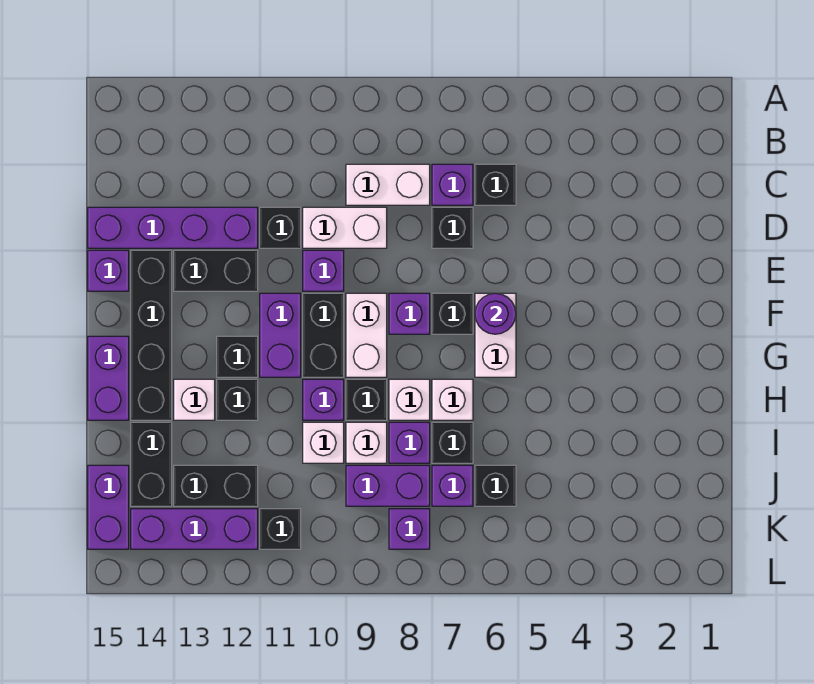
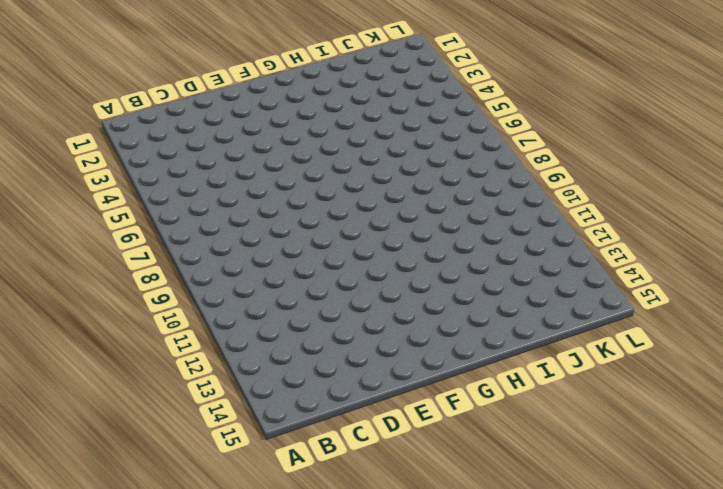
none -> black 1x1 brick [475,164,516,205]
none -> purple 1x1 brick [432,164,473,205]
none -> white 1x2 brick [346,164,430,205]
none -> black 1x1 brick [432,207,473,248]

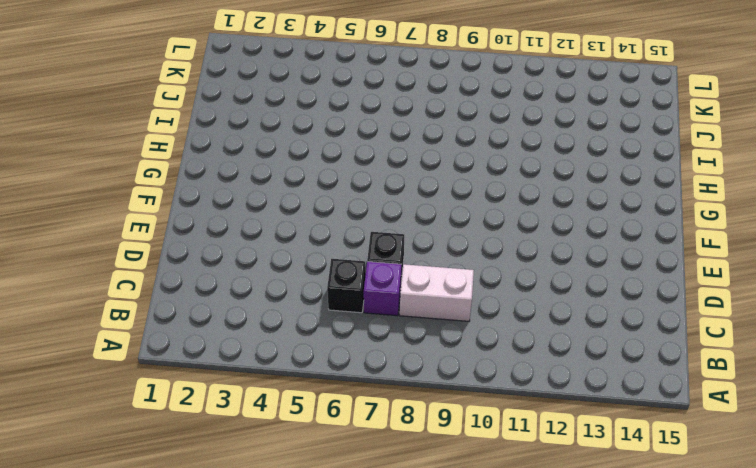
none -> white 1x2 brick [303,207,387,248]
none -> black 1x1 brick [260,207,301,248]
none -> purple 1x4 brick [88,207,258,248]
none -> purple 1x1 brick [303,250,344,291]

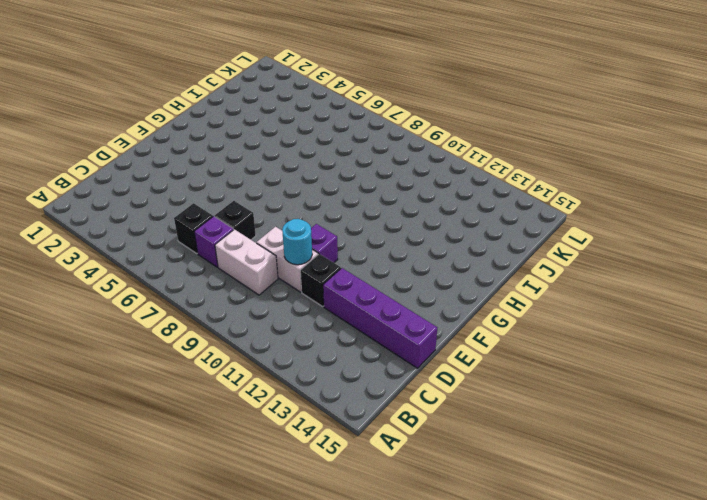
cyan 1x1 round brick [282,219,312,265] -> none
none -> black 1x2 brick [174,250,258,291]
none -> black 1x4 brick [131,250,172,420]
none -> purple 1x1 brick [88,250,129,291]
none -> white 1x2 brick [475,293,516,377]

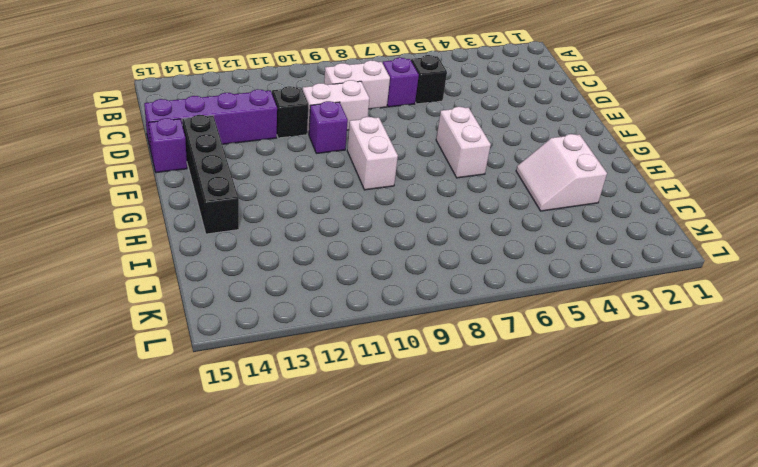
white 2x2 slope [516,134,607,211] -> none
none -> black 1x1 brick [432,207,473,248]
none -> black 1x2 brick [174,250,258,291]
none -> black 1x1 brick [432,293,473,334]
none -> purple 1x1 brick [389,293,430,334]

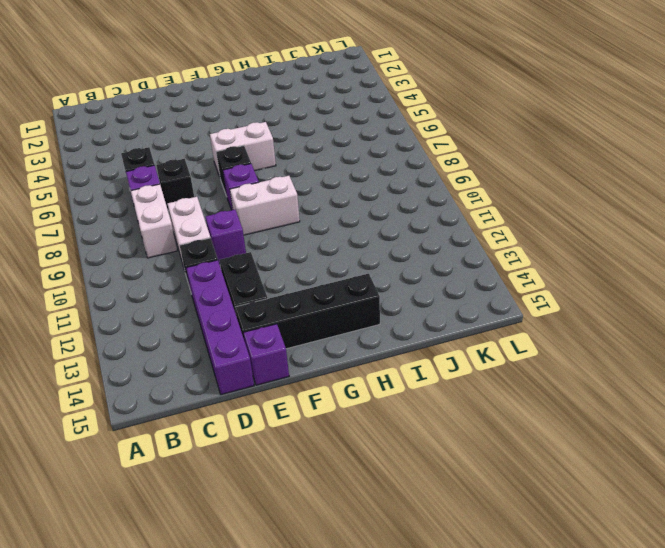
none -> black 1x2 brick [303,293,344,377]
none -> purple 1x2 brick [260,293,301,377]
none -> black 1x1 brick [217,336,258,377]
none -> purple 1x2 brick [88,336,129,420]

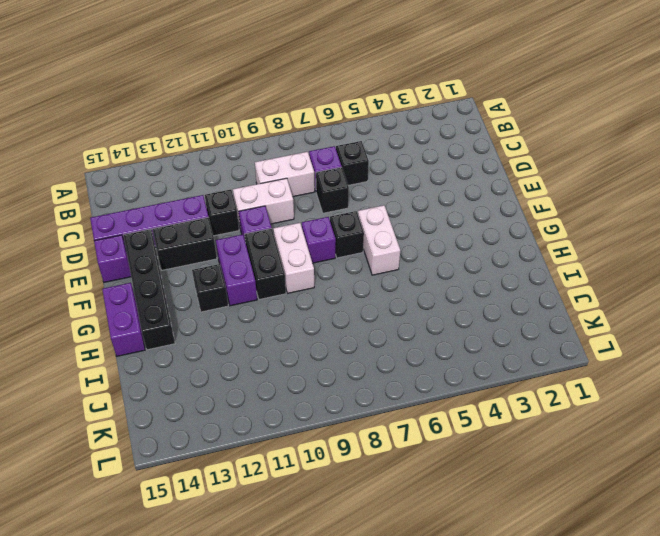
none -> white 1x1 brick [432,379,473,420]
none -> white 1x1 brick [389,379,430,420]
none -> black 1x1 brick [346,379,387,420]
none -> purple 1x1 brick [303,379,344,420]

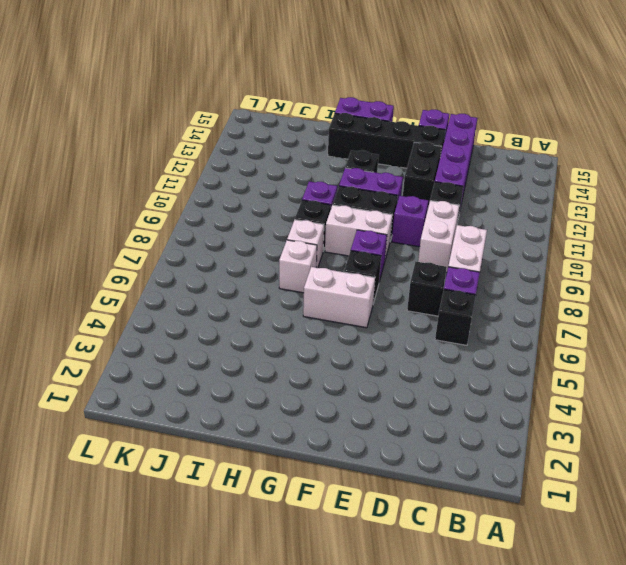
none -> black 1x1 brick [217,379,258,420]
none -> white 1x1 brick [174,379,215,420]
none -> black 1x1 brick [432,422,473,463]
none -> purple 1x1 brick [389,422,430,463]

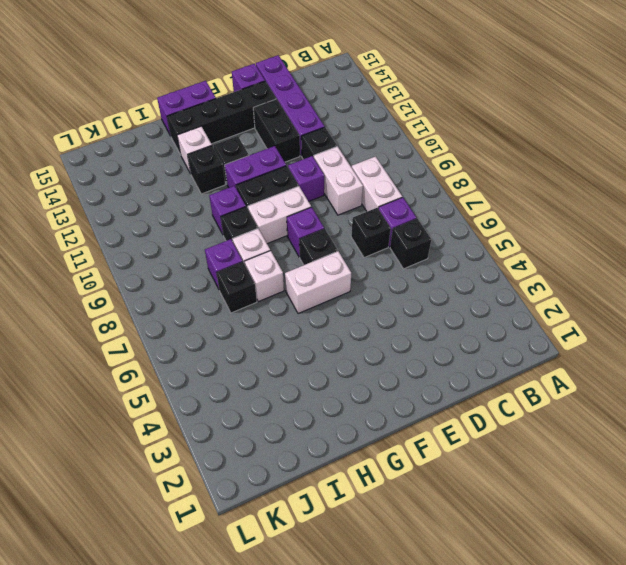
none -> white 1x1 brick [346,422,387,463]
none -> white 1x1 brick [303,422,344,463]
none -> black 1x2 brick [131,422,172,506]
none -> black 1x1 brick [475,465,516,506]

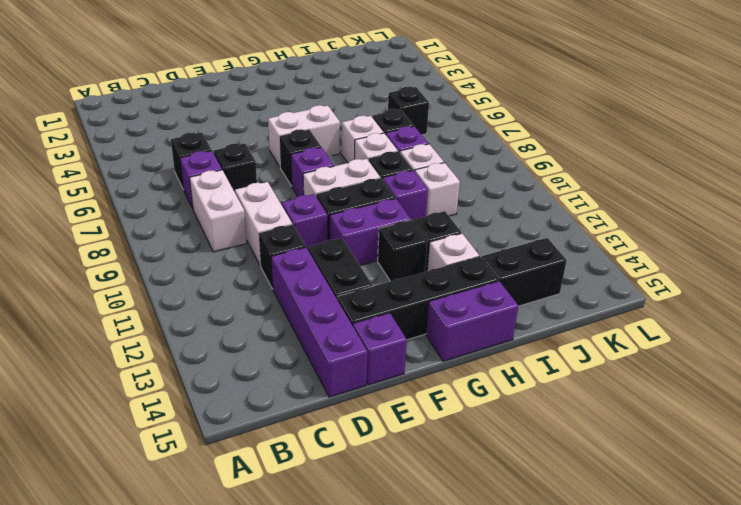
none -> purple 1x1 brick [432,465,473,506]
none -> purple 1x2 brick [346,465,430,506]
none -> black 1x2 brick [174,465,258,506]
none -> purple 1x2 brick [88,465,129,549]

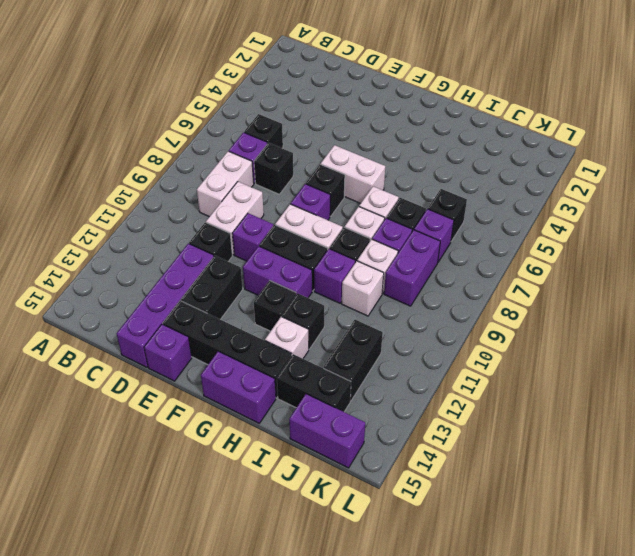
none -> purple 1x1 brick [389,509,430,549]
none -> black 1x1 brick [260,509,301,549]
none -> purple 1x3 brick [131,509,258,549]
none -> purple 1x1 round brick [475,293,516,334]

